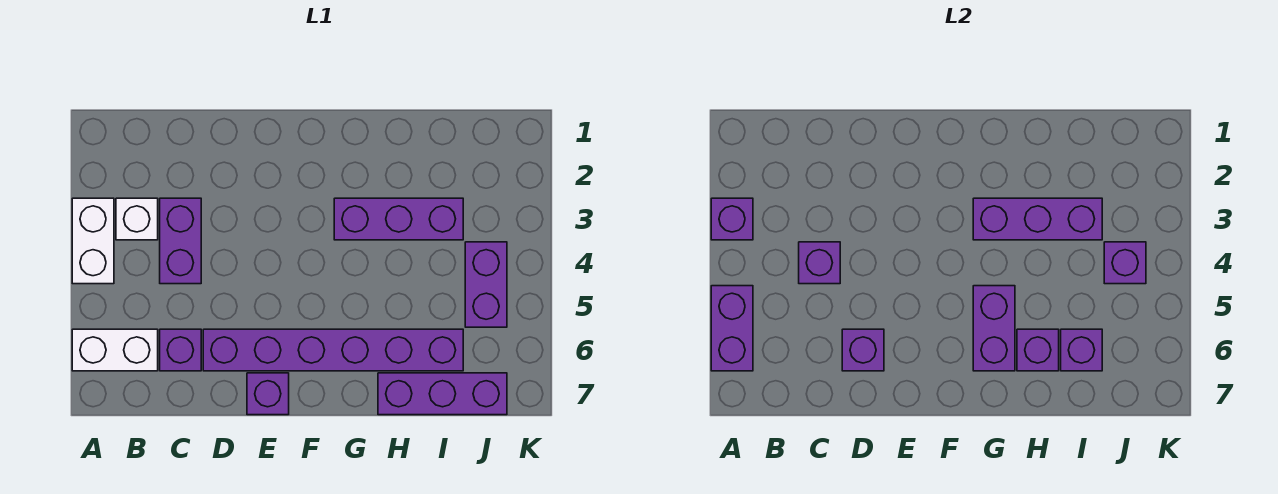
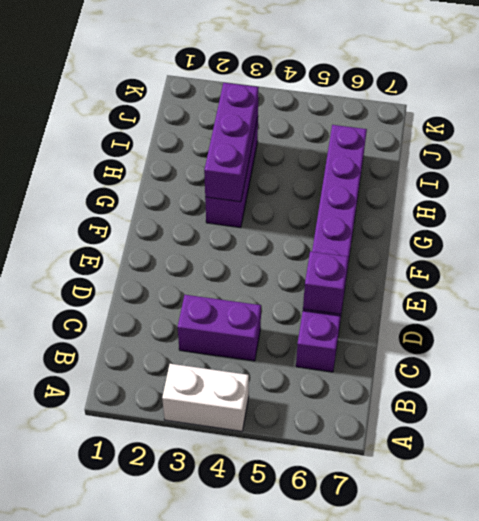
none -> white 1x2 brick [72,329,158,371]
none -> white 1x1 brick [116,198,158,240]
none -> purple 1x1 brick [247,373,289,415]

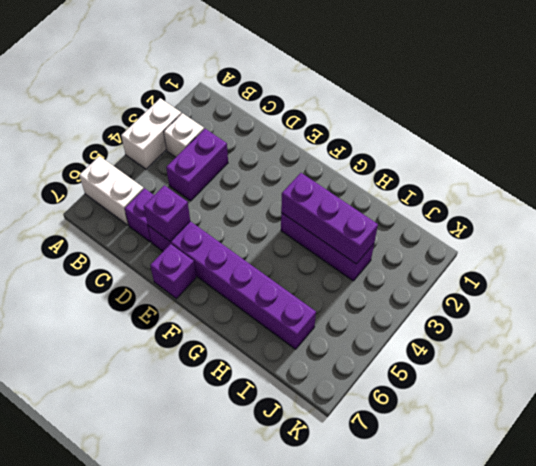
none -> purple 1x3 brick [378,373,507,415]
none -> purple 1x2 brick [465,242,507,327]
none -> purple 1x1 brick [711,198,753,240]

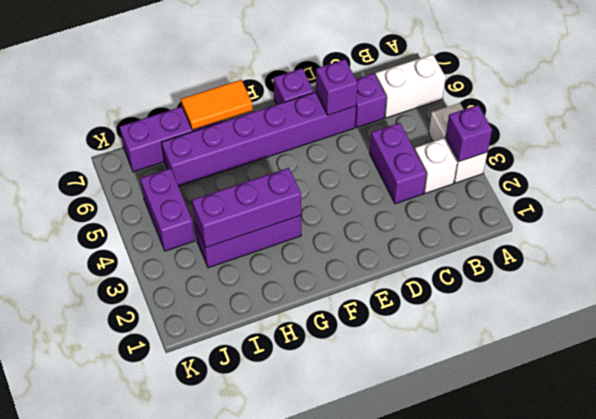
orange 1x2 tile [181,80,253,130] -> none
none -> purple 1x2 brick [711,286,753,371]
none -> purple 1x1 brick [799,242,840,284]
none -> purple 1x2 brick [973,286,1015,371]

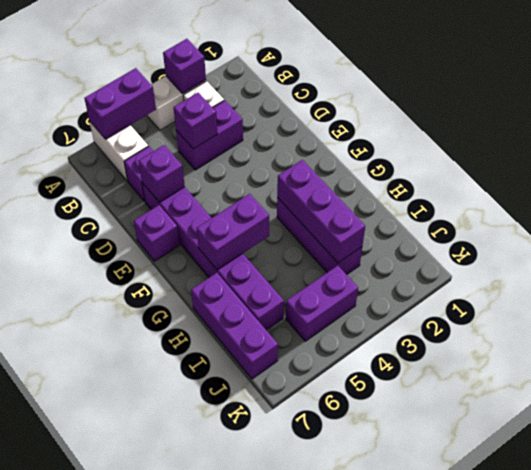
none -> purple 1x1 brick [1017,329,1059,371]
none -> purple 1x1 brick [1061,329,1102,371]
none -> purple 1x1 brick [1104,242,1146,284]

